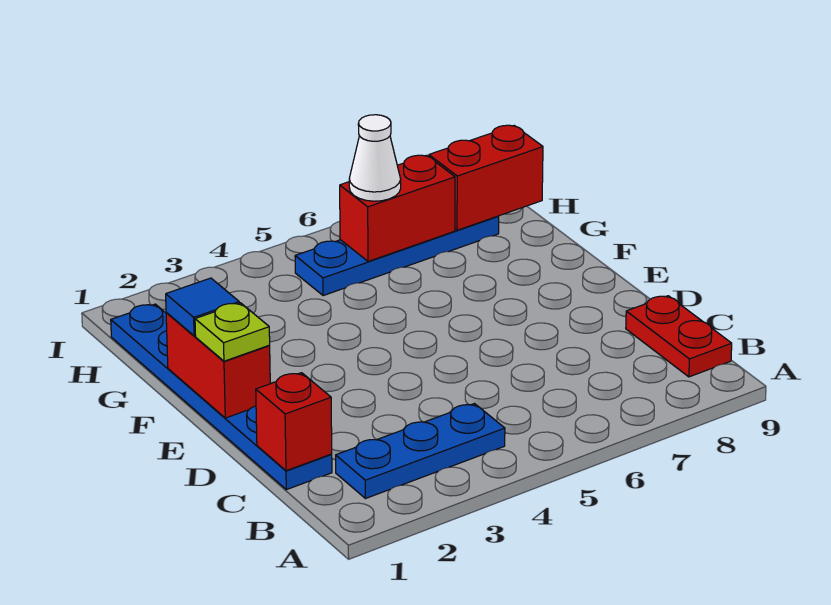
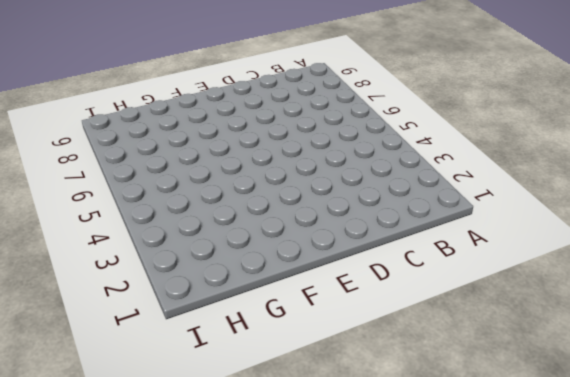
none -> blue 1x3 plate [336,404,505,499]
none -> red 1x2 plate [626,296,732,377]

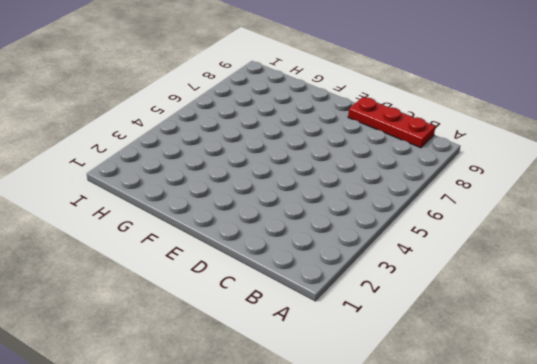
red 1x3 plate [348,97,435,148] -> red 1x2 plate [626,296,732,377]
none -> blue 1x3 plate [336,404,505,499]
none -> blue 1x6 plate [111,304,332,490]

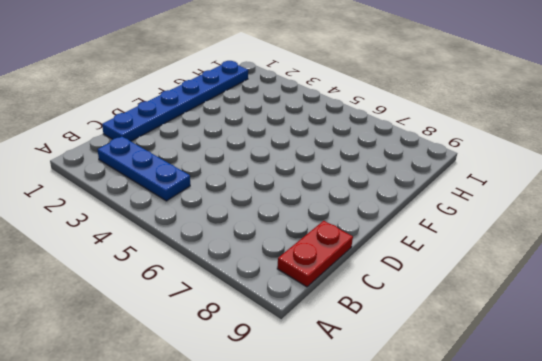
none -> blue 1x4 plate [295,216,499,296]
none -> red 1x1 brick [256,373,332,471]

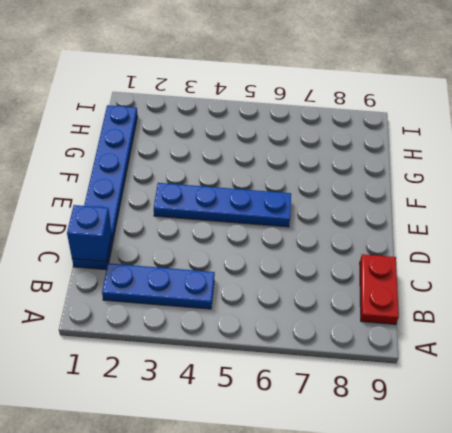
blue 1x1 brick [67,205,112,261] -> red 1x1 brick [256,373,332,471]
blue 1x4 plate [154,183,291,227] -> blue 1x4 plate moved to [295,216,499,296]
none -> red 1x2 brick [166,313,271,418]
none -> red 1x2 brick [340,155,455,261]

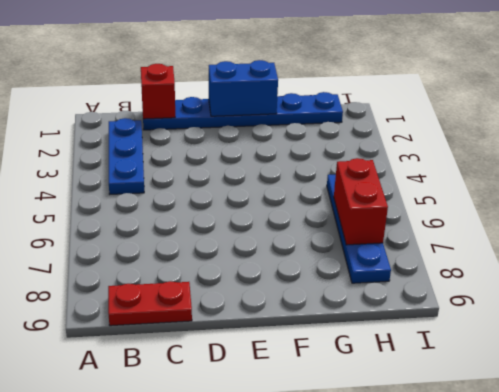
blue 1x2 brick [209,60,278,116] -> red 1x2 brick [166,313,271,418]
none -> red 1x2 brick [429,125,543,230]
none -> lime 1x1 plate [195,303,270,361]

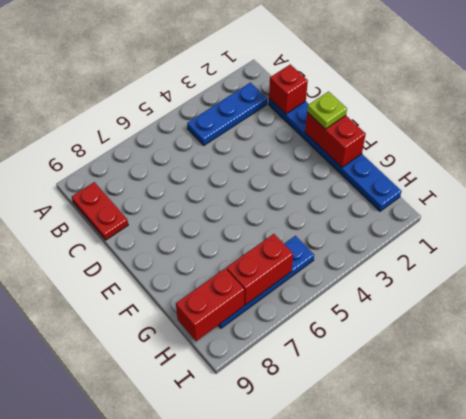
none -> blue 1x1 tile [166,278,239,336]
none -> white 1x1 cone [349,115,401,201]

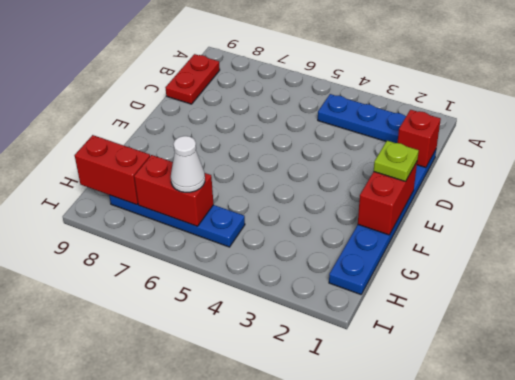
none -> blue 1x1 tile [166,278,239,336]

